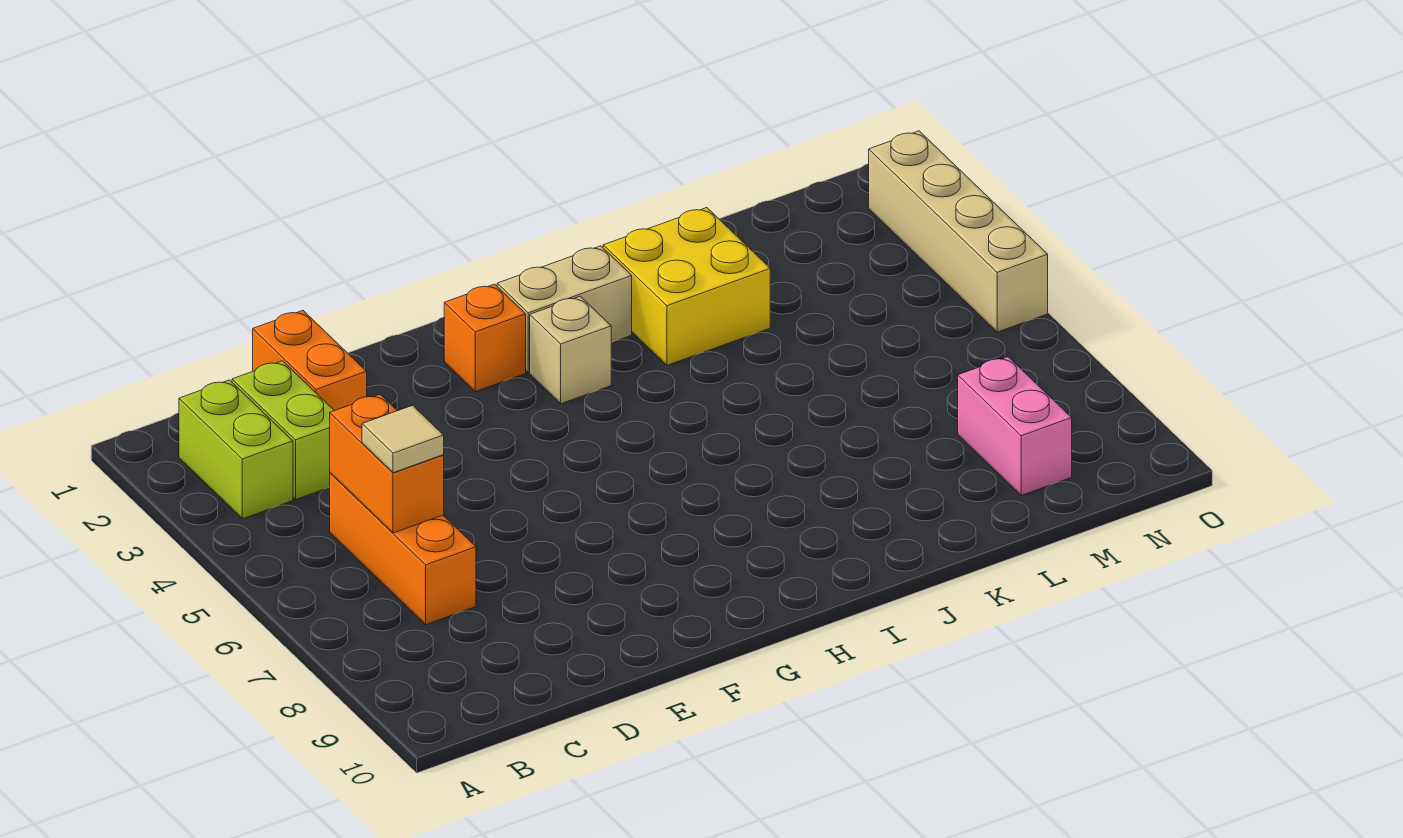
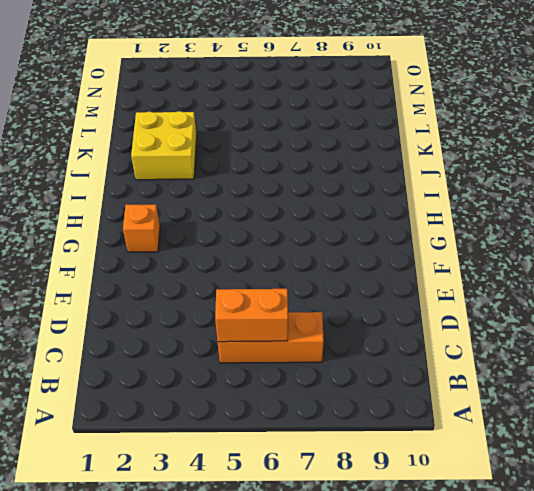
none -> lime 1x2 brick [179,380,293,519]
none -> lime 1x2 brick [232,361,334,499]
none -> orange 1x2 brick [253,311,367,411]

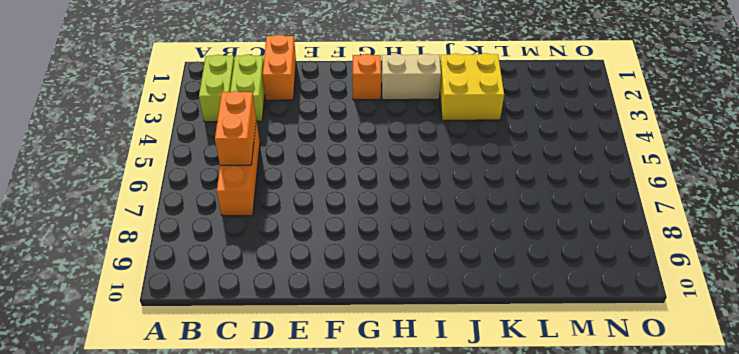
none -> tan 1x1 brick [530,296,611,404]
none -> pink 1x2 brick [958,357,1072,495]
none -> tan 1x4 brick [869,131,1048,332]

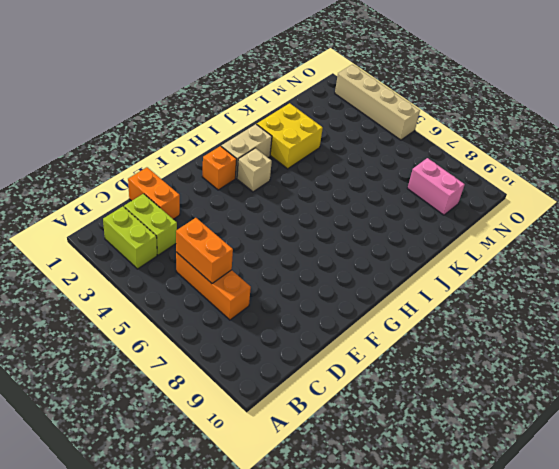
none -> tan 1x1 tile [362,405,444,473]

